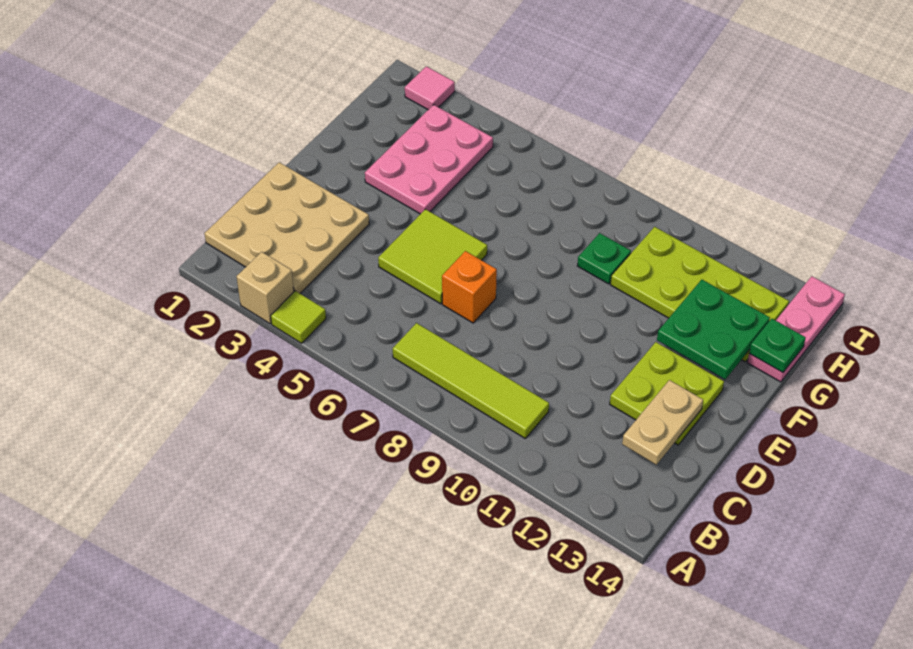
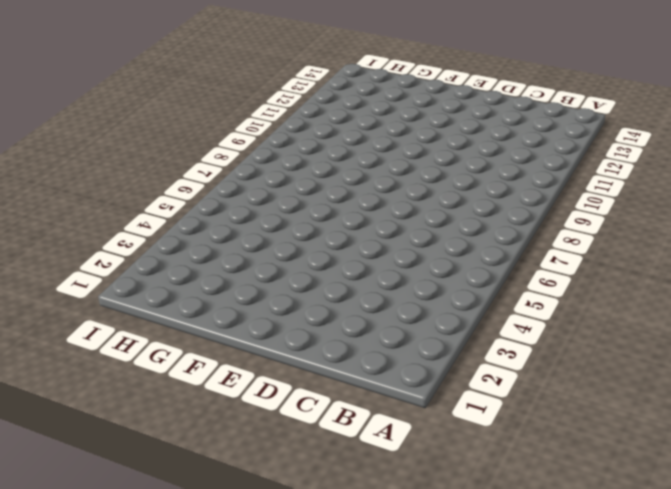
none -> tan 1x1 brick [237,252,294,324]
none -> lime 1x1 tile [271,291,326,343]
none -> tan 3x3 plate [204,162,369,293]

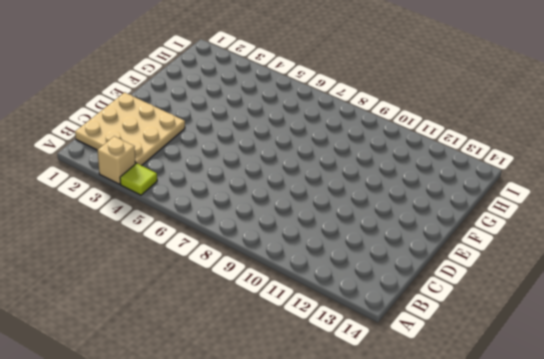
none -> lime 1x4 tile [393,323,549,438]
none -> lime 2x2 tile [378,209,487,304]
none -> orange 1x1 brick [442,251,497,323]

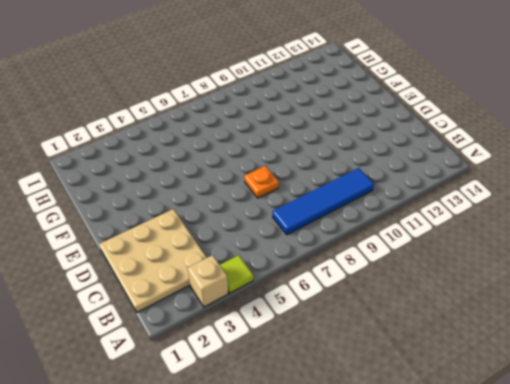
blue 1x4 tile [273,168,374,235] -> lime 1x4 tile [393,323,549,438]
orange 1x1 plate [244,166,279,198] -> orange 1x1 brick [442,251,497,323]
none -> lime 2x2 tile [378,209,487,304]
none -> lime 2x2 plate [610,342,724,445]
none -> pink 2x3 plate [365,105,493,214]

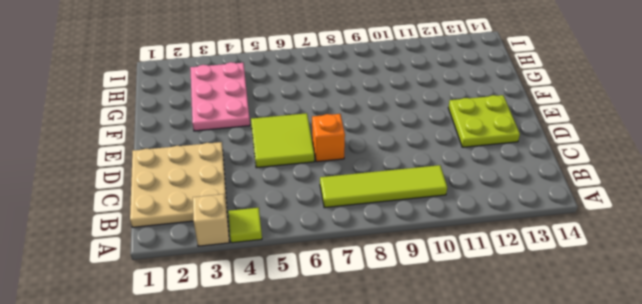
none -> green 1x1 plate [577,233,631,284]
none -> lime 2x4 plate [610,227,789,362]
none -> pink 1x3 plate [747,276,845,382]

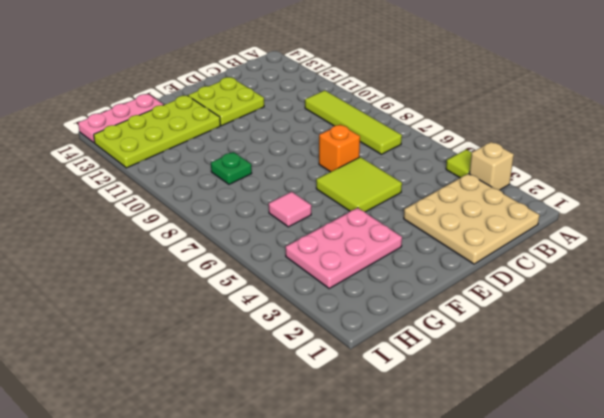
lime 2x4 plate [94,96,220,168] -> lime 2x4 plate turned to [610,227,789,362]
pink 1x1 tile [269,192,311,227] -> pink 1x1 tile moved to [405,66,455,110]
none -> tan 1x2 plate [622,380,703,465]
none -> green 2x2 plate [657,280,770,379]
none -> green 1x1 plate [749,319,806,372]

